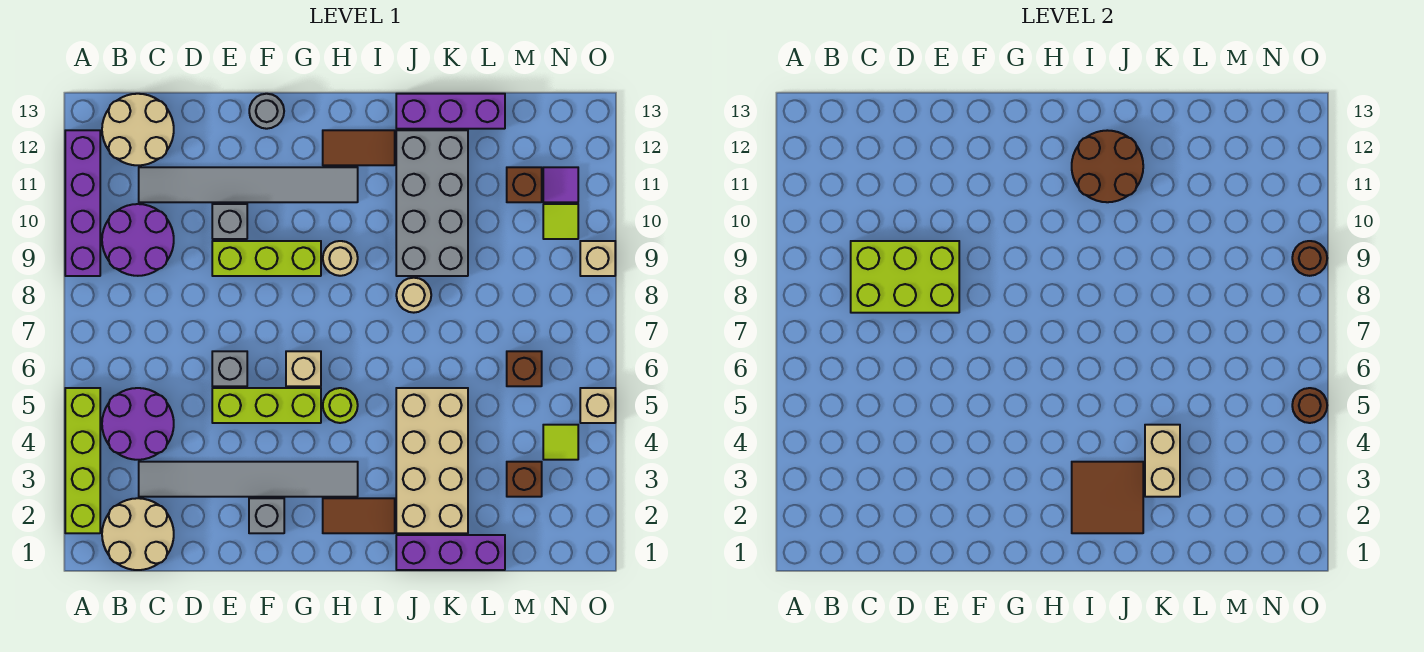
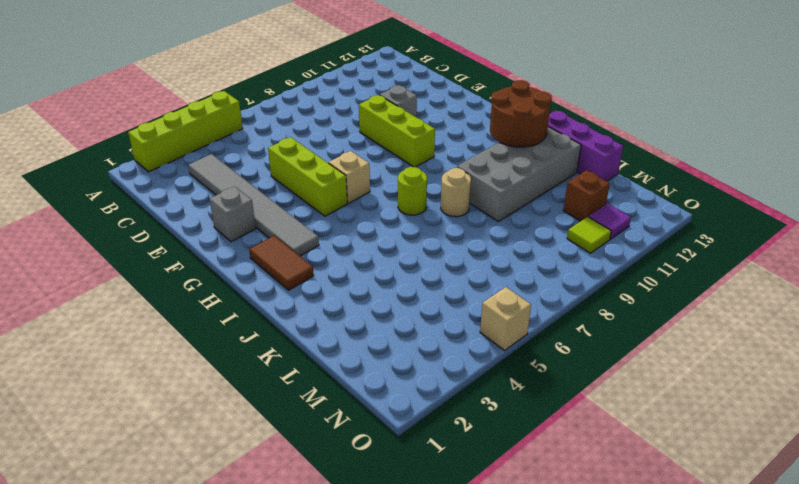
lime 1x1 round brick [398,167,427,215] -> lime 1x1 round brick moved to [323,388,358,423]
none -> purple 1x4 brick [65,130,100,276]
none -> tan 2x2 round brick [102,498,174,570]
none -> purple 2x2 round brick [102,388,174,460]
none -> purple 2x2 round brick [102,204,174,276]

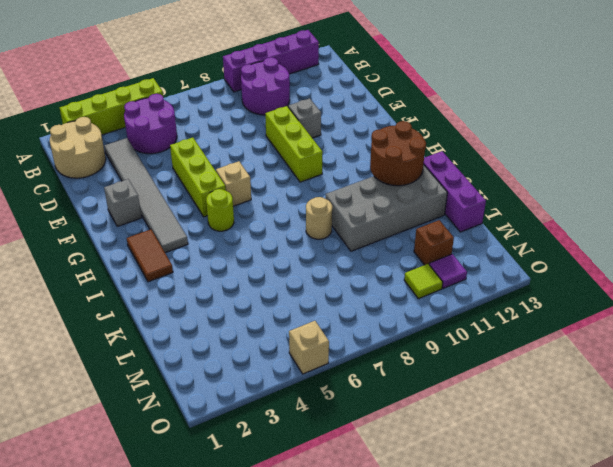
none -> tan 2x2 round brick [102,94,174,165]
none -> grey 1x6 tile [139,167,358,202]
none -> grey 1x1 brick [212,351,247,386]
none -> grey 1x1 round brick [249,94,284,129]

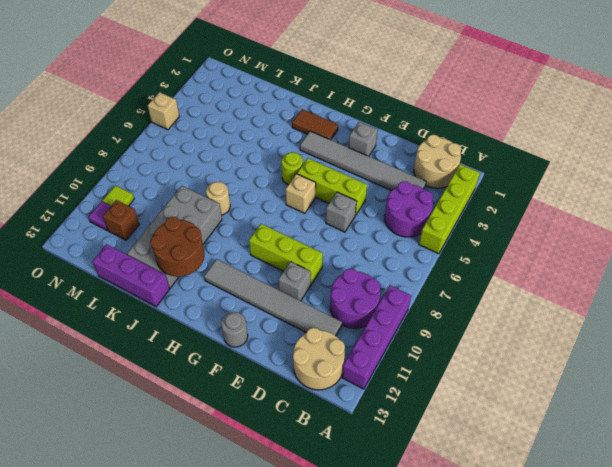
none -> tan 1x1 round brick [323,241,358,276]
none -> brown 1x2 tile [323,130,395,165]
none -> purple 1x3 brick [396,535,505,570]
none -> tan 2x4 brick [396,388,468,533]

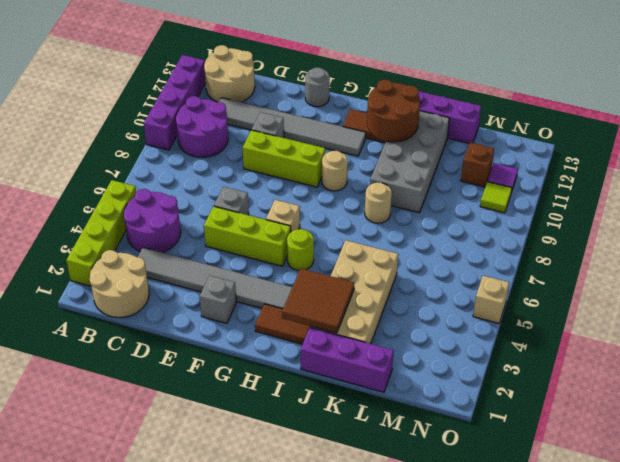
none -> brown 1x1 brick [507,462,542,497]
none -> brown 1x1 brick [507,351,542,386]
none -> lime 1x1 tile [543,425,578,460]
none -> tan 1x1 brick [580,241,615,276]

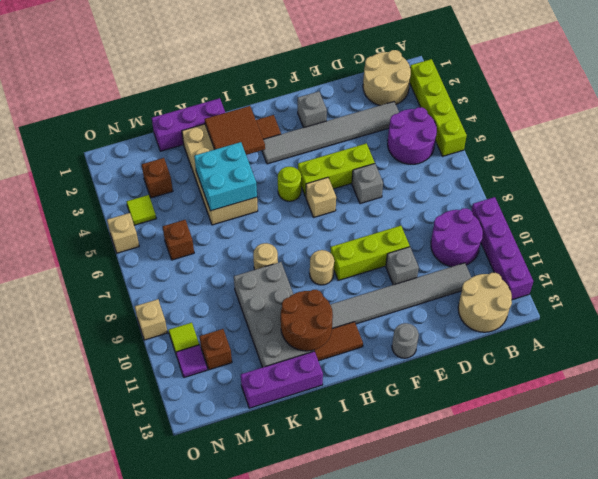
cyan 2x2 brick [194,142,257,211] -> tan 1x2 brick [1145,425,1180,497]
none -> lime 2x3 brick [851,241,959,313]
none -> brown 1x1 round brick [1292,388,1327,423]
none -> brown 1x1 round brick [1292,241,1327,276]

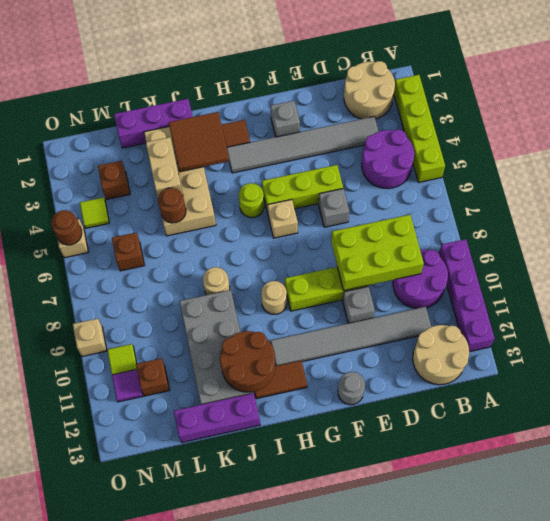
brown 1x1 round brick [158,188,186,223] -> brown 1x1 round brick moved to [1292,241,1327,276]

